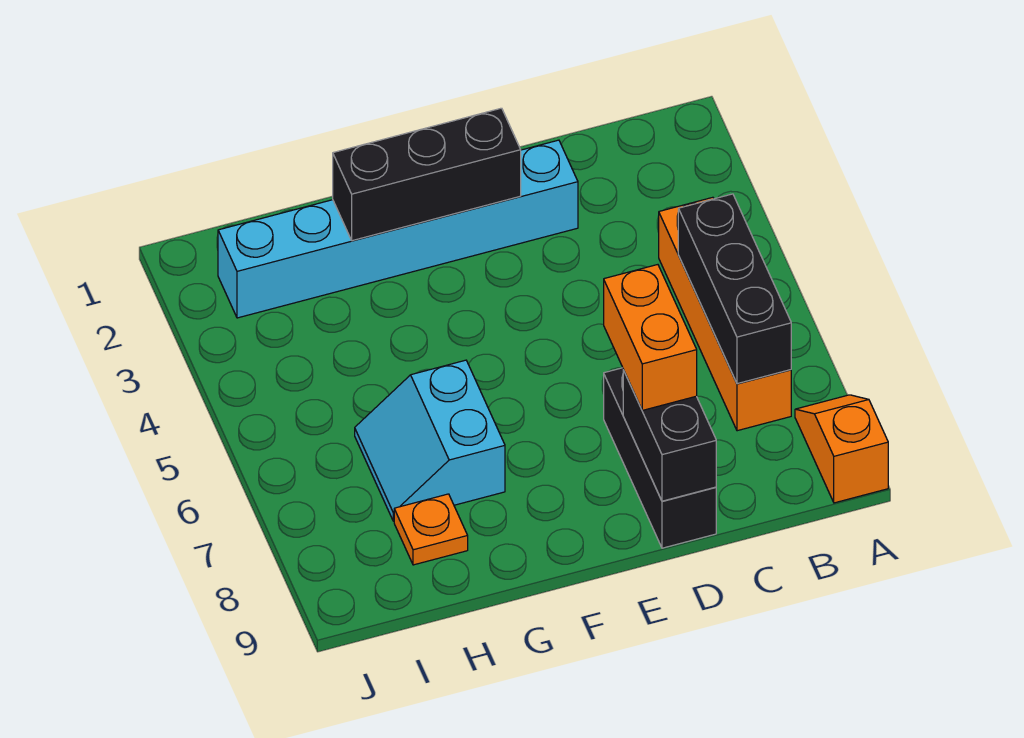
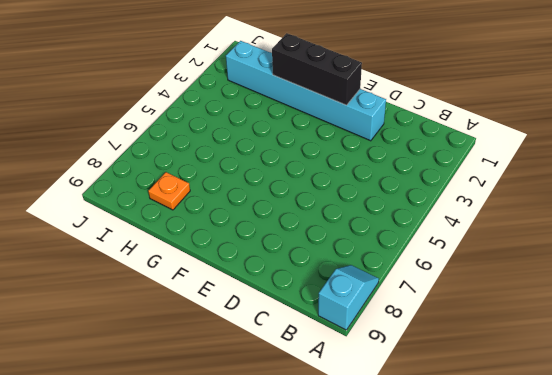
cyan 1x2 slope [318,265,379,330] -> orange 1x2 slope [795,395,888,503]
none -> orange 1x4 brick [659,197,791,431]
none -> black 1x3 brick [604,368,716,548]

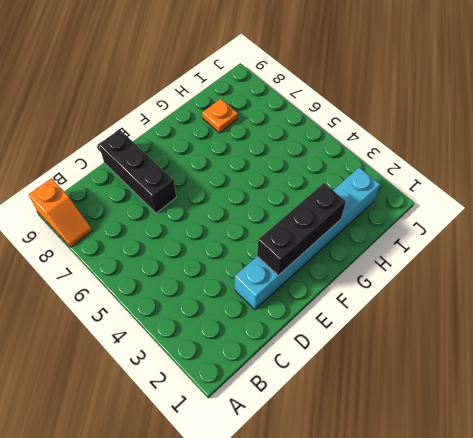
none -> orange 1x4 brick [659,197,791,431]
none -> cyan 2x2 slope [355,360,505,521]

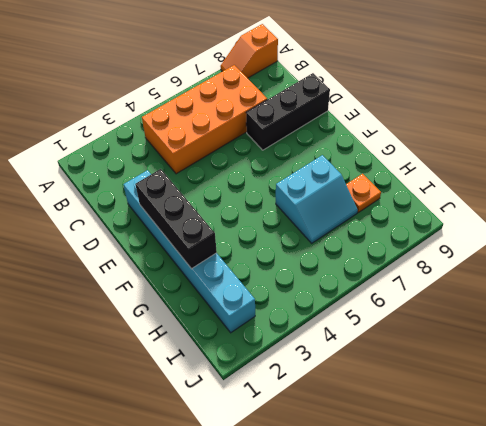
orange 2x4 brick [142,65,267,174] -> orange 1x4 brick [659,197,791,431]
none -> black 1x3 brick [678,194,791,384]
none -> black 1x2 brick [623,370,716,501]

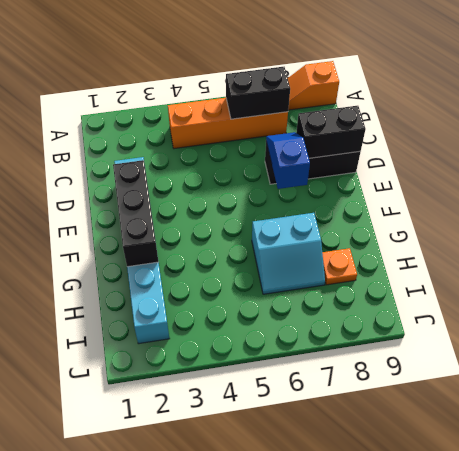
black 1x2 brick [226,67,290,119] -> black 1x3 brick [678,194,791,384]
blue 1x2 slope [266,132,310,189] -> none
none -> orange 1x2 brick [604,265,697,410]

